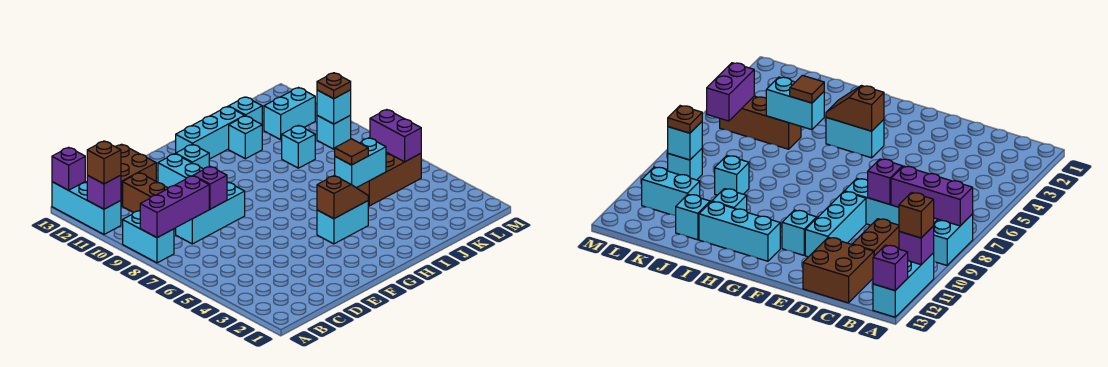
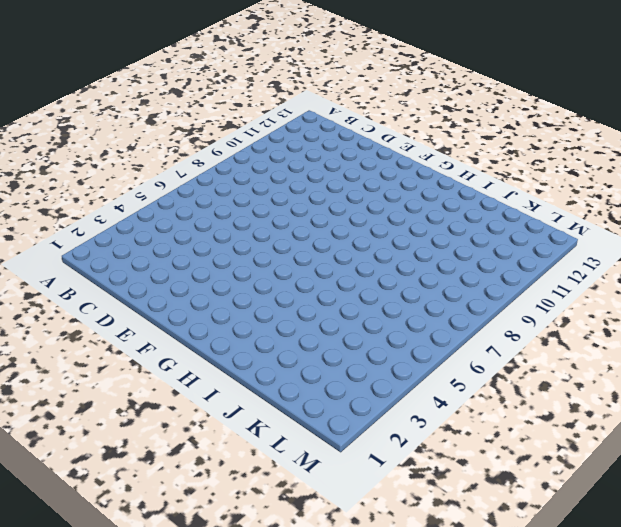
none -> cyan 1x2 brick [123,211,174,263]
none -> cyan 1x3 brick [52,182,121,235]
none -> cyan 1x3 brick [176,182,245,244]

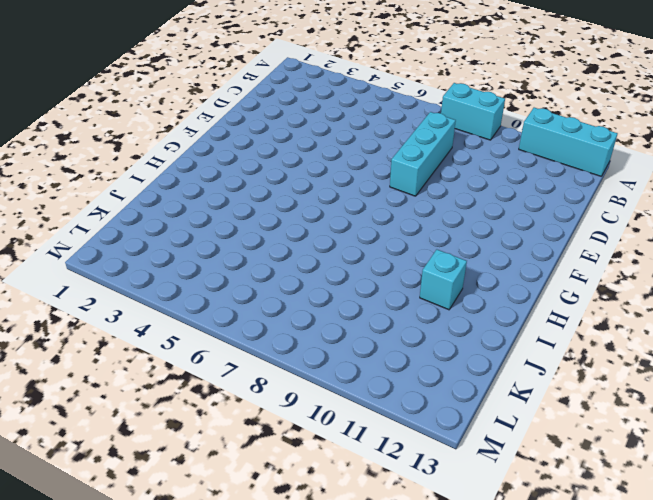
none -> brown 1x2 brick [123,173,168,213]
none -> brown 2x2 brick [116,144,156,206]
none -> cyan 1x3 brick [158,154,203,188]

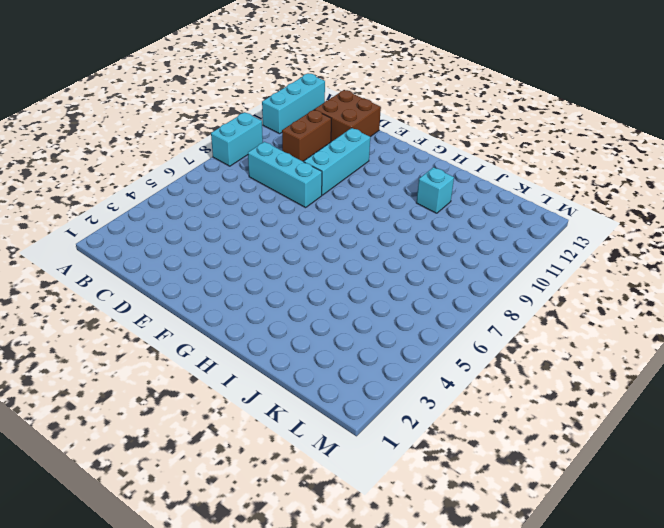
none -> cyan 1x1 brick [176,144,209,169]
none -> cyan 1x2 brick [317,201,368,244]
none -> cyan 1x3 brick [176,106,244,159]

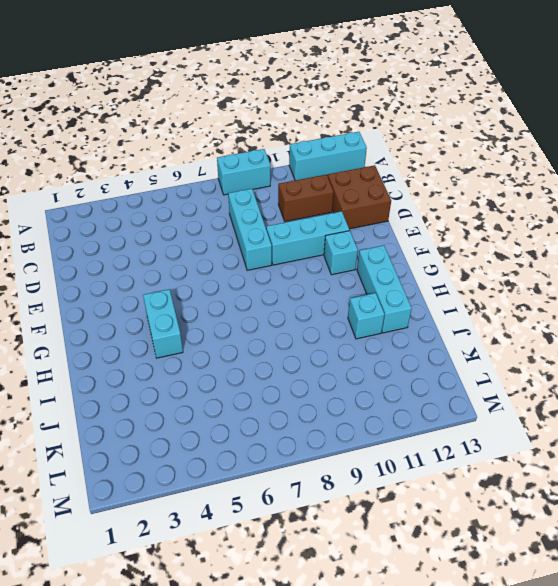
none -> brown 1x3 brick [357,153,421,206]
none -> cyan 1x1 brick [282,125,315,168]
none -> cyan 1x1 brick [229,97,262,124]

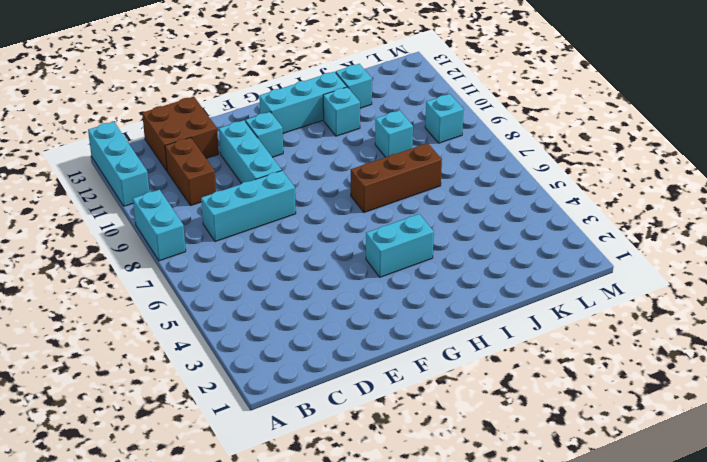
brown 1x3 brick [351,143,442,212] -> brown 1x3 brick moved to [357,153,421,206]
none -> cyan 1x2 brick [264,88,315,140]
none -> purple 1x3 brick [140,176,209,238]
none -> purple 1x1 brick [87,175,121,209]

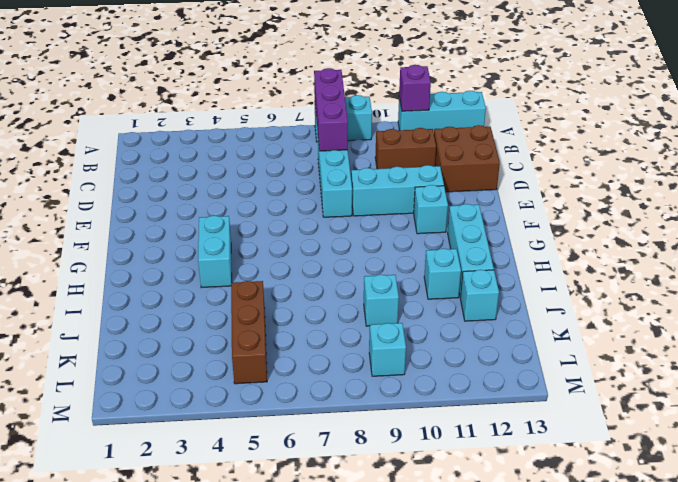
none -> cyan 1x2 brick [264,88,315,140]
none -> purple 1x1 brick [52,147,85,190]
none -> purple 1x1 brick [193,166,227,209]

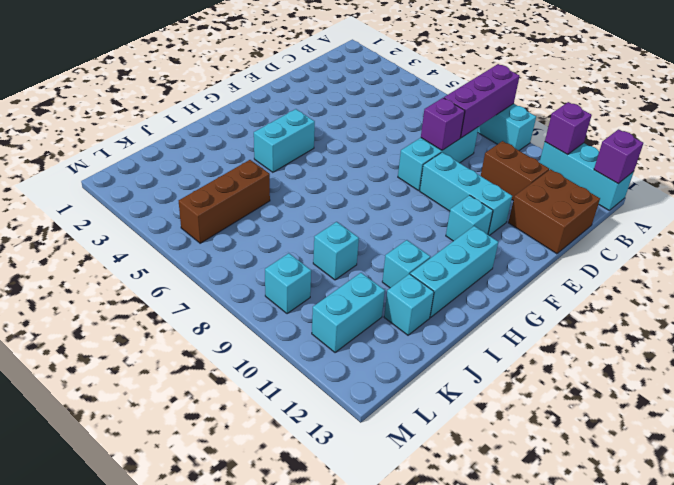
none -> brown 1x2 slope [317,175,368,219]
none -> cyan 1x2 brick [335,138,386,188]
none -> purple 1x2 brick [370,110,421,162]

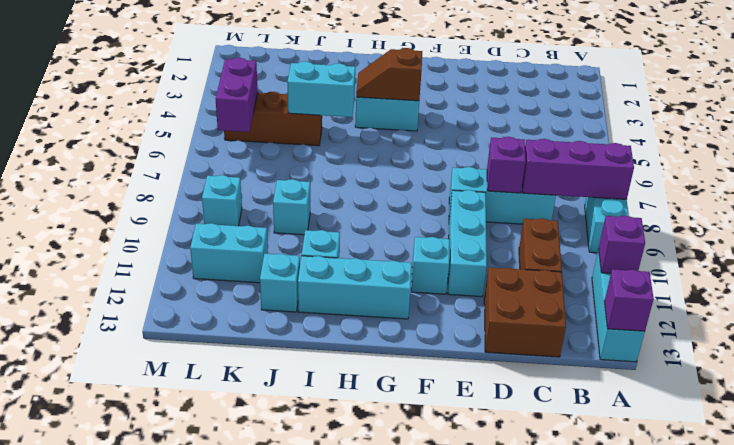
none -> cyan 1x1 brick [317,90,351,124]
none -> brown 1x1 brick [87,141,121,184]
none -> brown 1x1 tile [335,139,368,165]

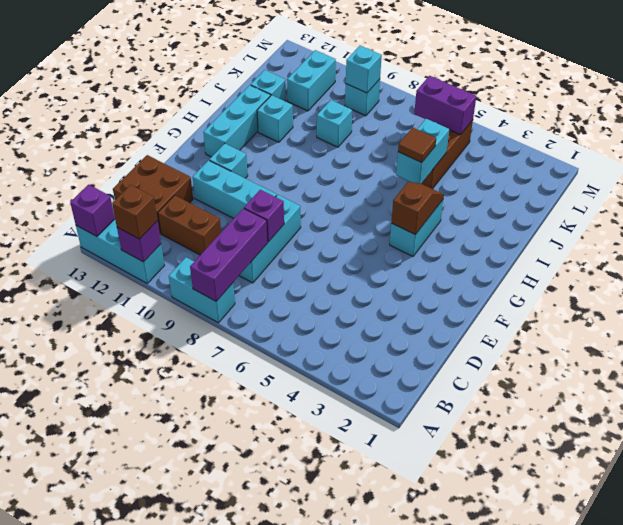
none -> brown 1x1 plate [317,73,351,99]

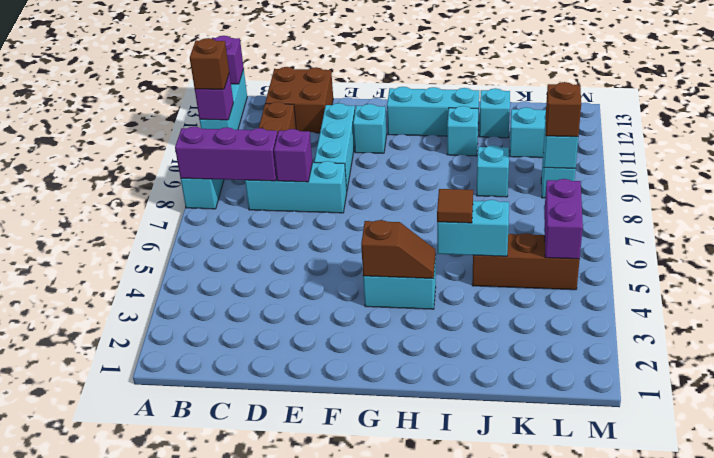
brown 1x1 brick [545,82,581,137] -> brown 1x1 plate [317,73,351,99]

